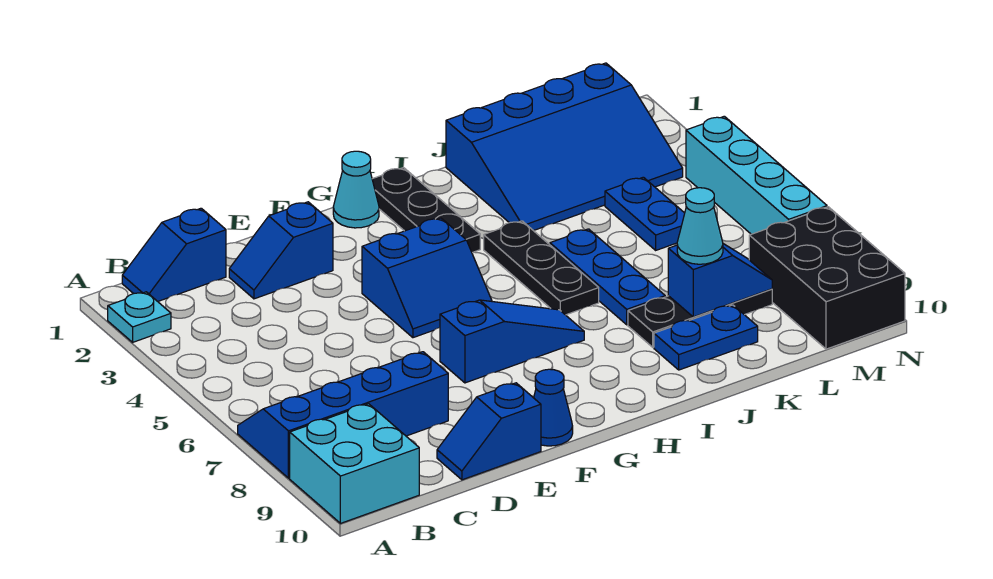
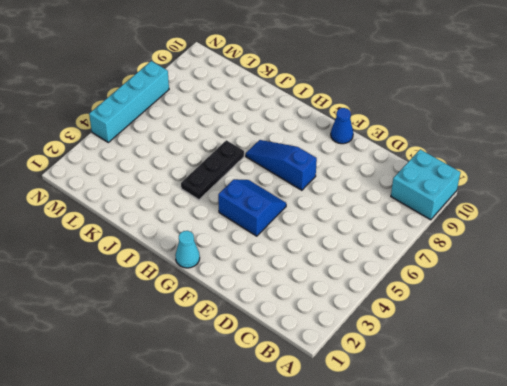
none -> cyan 1x1 plate [108,292,171,342]
none -> blue 2x4 slope [238,352,448,478]
none -> blue 1x2 slope [122,208,226,301]

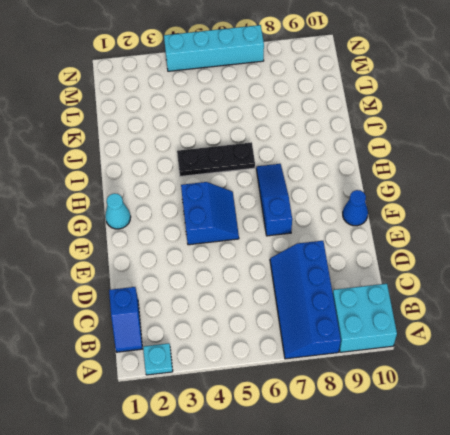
none -> blue 1x2 slope [229,202,333,299]
none -> blue 1x2 slope [437,383,541,480]
none -> black 1x3 plate [372,168,480,253]

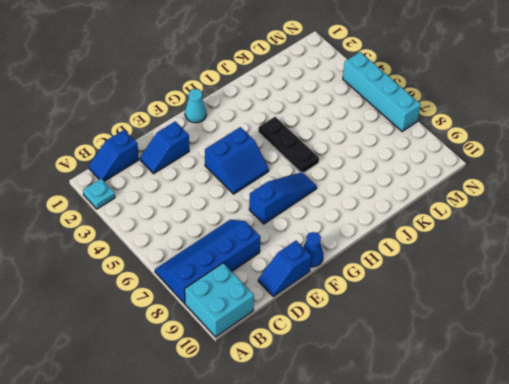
none -> black 1x3 plate [372,168,480,253]
none -> blue 3x4 slope [446,63,683,231]
none -> blue 1x3 plate [550,229,665,325]

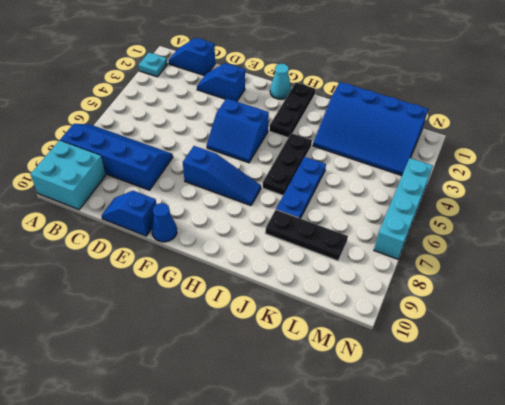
none -> blue 1x2 plate [654,305,758,370]
none -> blue 1x2 plate [605,177,685,250]
none -> black 2x3 brick [749,207,905,349]

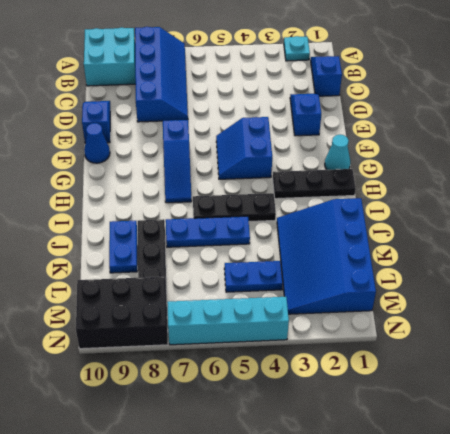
none -> blue 1x2 slope [668,244,772,317]
none -> cyan 1x1 cone [677,188,723,264]

